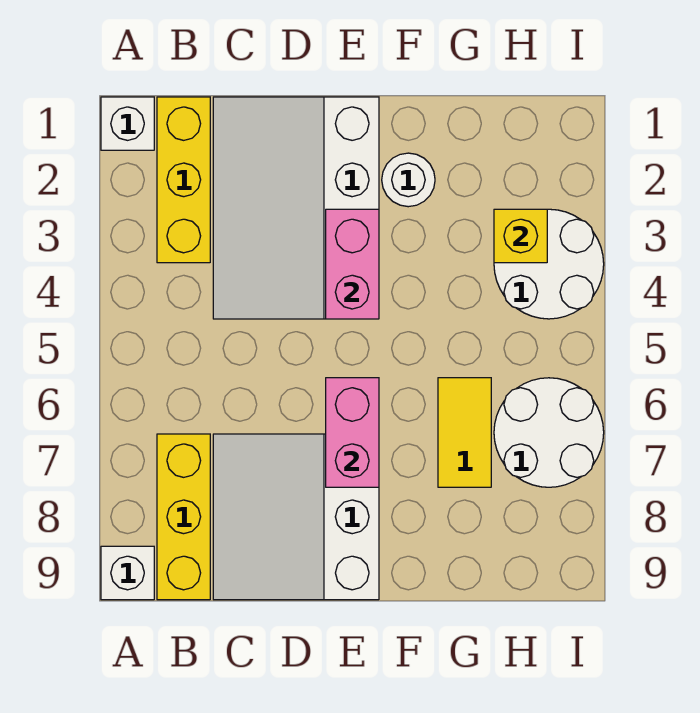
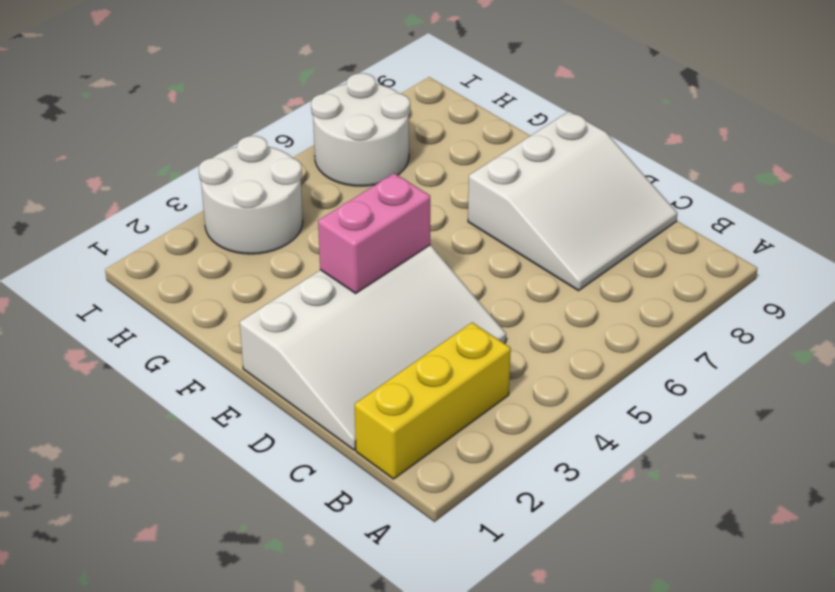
none -> white 1x1 brick [101,97,154,150]
none -> white 1x1 brick [101,546,154,600]
none -> yellow 1x3 brick [157,434,210,600]

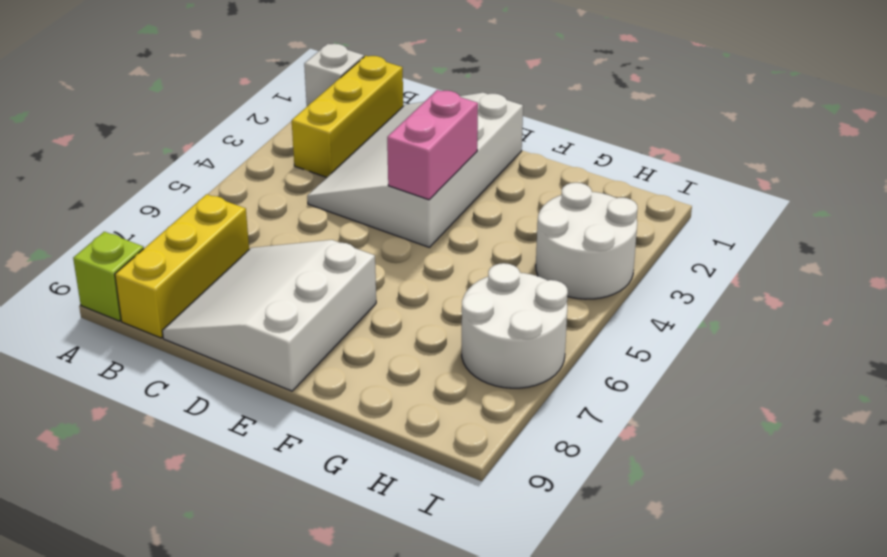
lime 1x1 brick [73,232,144,321] -> white 1x1 brick [101,546,154,600]
none -> white 1x1 round brick [382,153,435,207]
none -> yellow 1x2 tile [438,378,491,487]
none -> pink 1x2 brick [326,378,379,487]

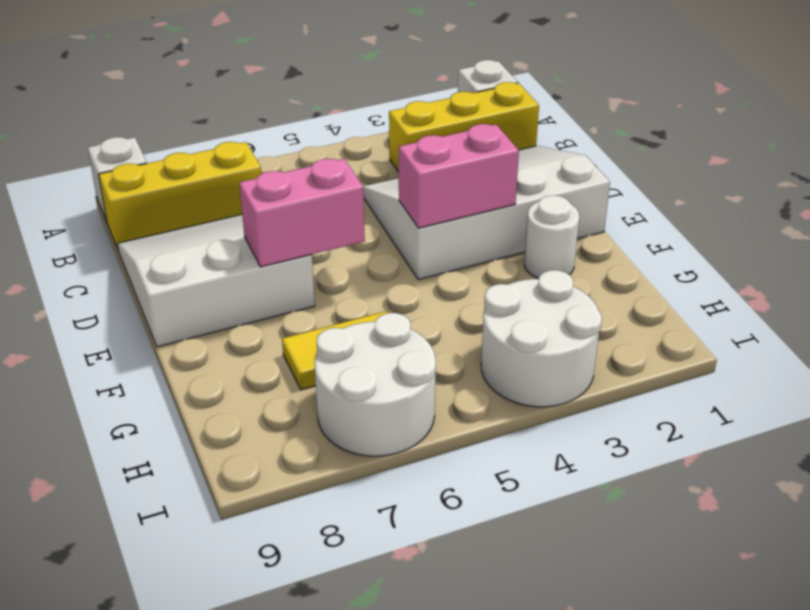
none -> yellow 1x1 brick [494,209,547,263]

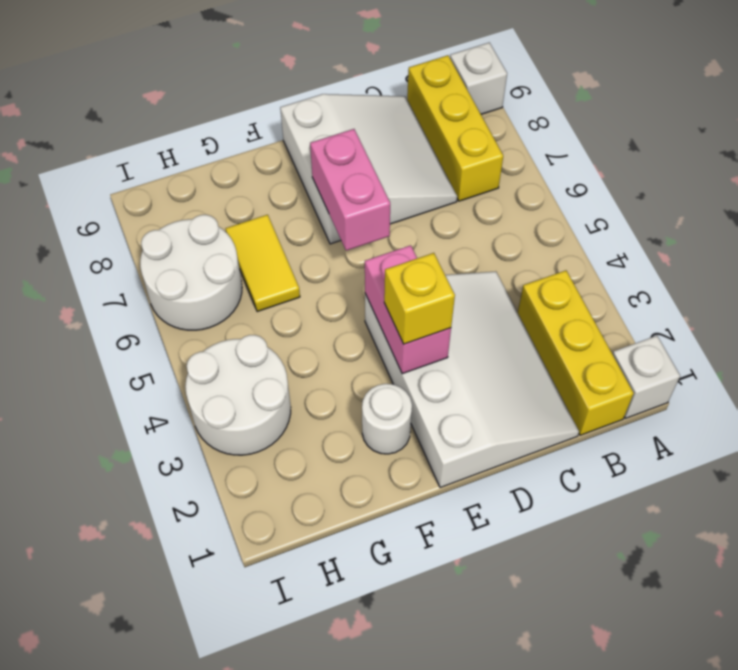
yellow 1x1 brick [384,253,455,344] -> yellow 1x1 brick moved to [494,209,547,263]

